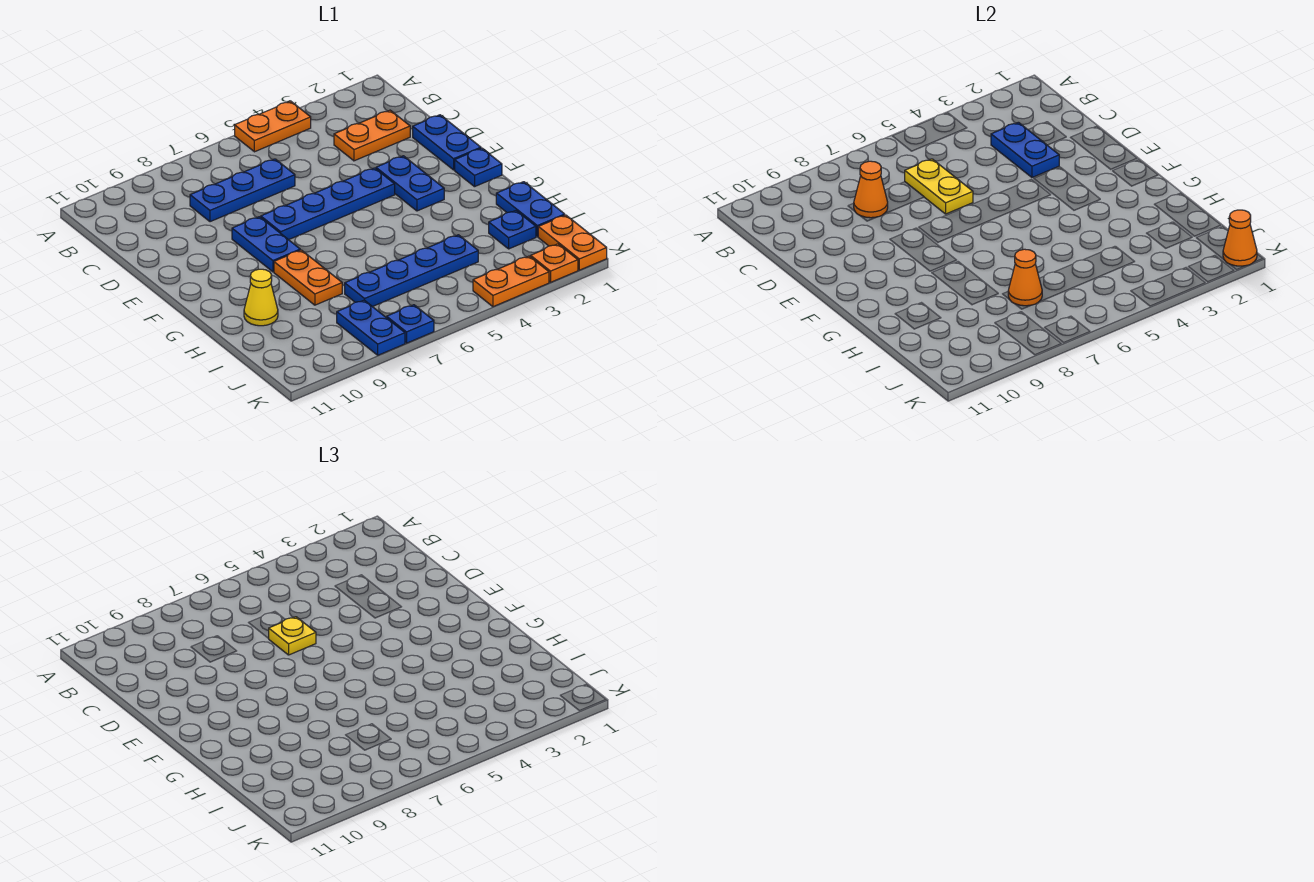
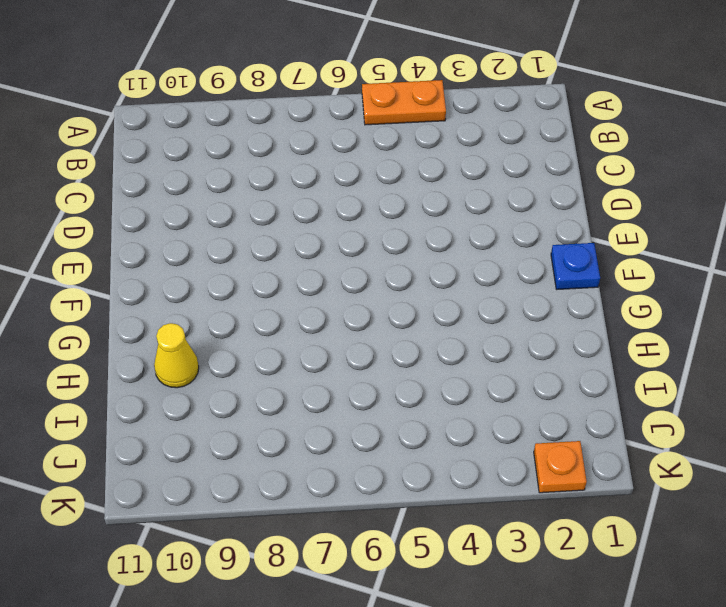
none -> orange 1x2 plate [334,110,410,161]
none -> blue 1x3 plate [190,159,295,222]
none -> blue 1x2 plate [413,115,481,170]

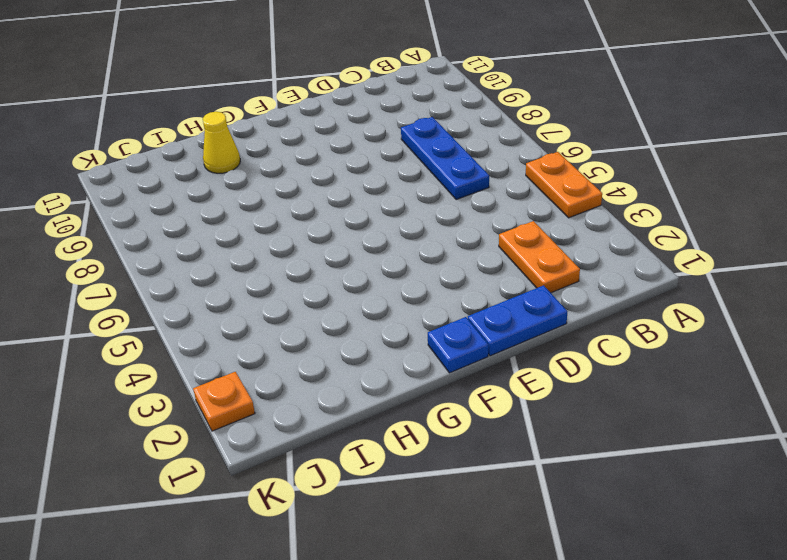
none -> blue 1x2 plate [376,156,444,211]
none -> blue 1x4 plate [261,168,395,240]
none -> blue 1x2 plate [232,217,300,272]

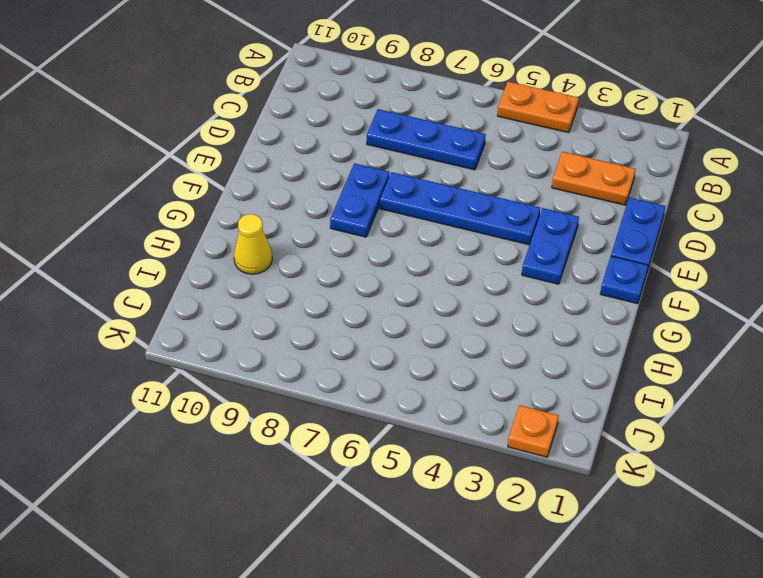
none -> orange 1x2 plate [274,250,342,305]
none -> blue 1x2 plate [496,182,565,237]
none -> blue 1x1 plate [489,211,536,249]

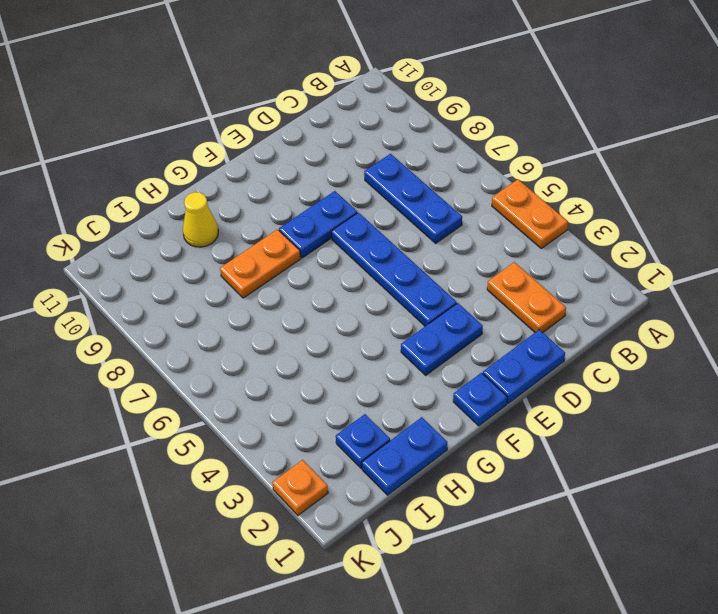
none -> blue 1x4 plate [345,235,478,307]
none -> orange 1x2 plate [538,215,607,270]
none -> blue 1x2 plate [337,300,405,355]

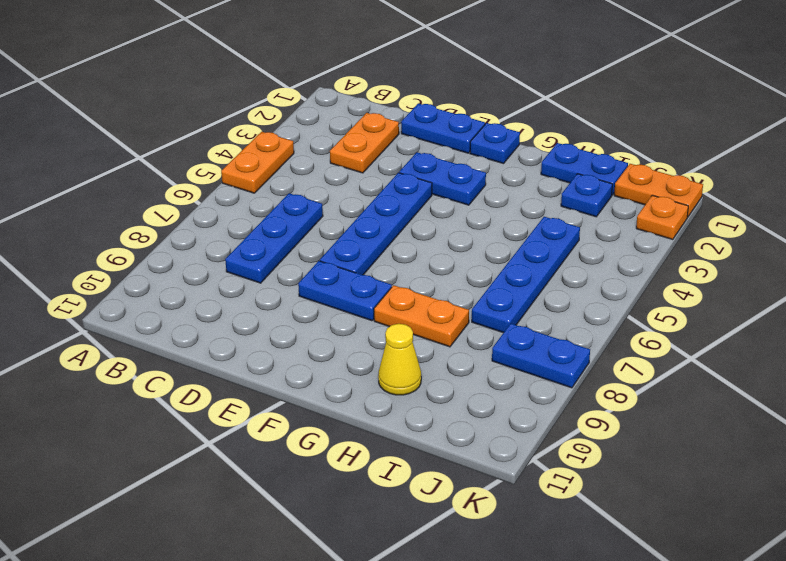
none -> orange 1x2 plate [473,256,549,307]
none -> blue 1x1 plate [387,305,434,343]
none -> blue 1x2 plate [991,122,1059,177]

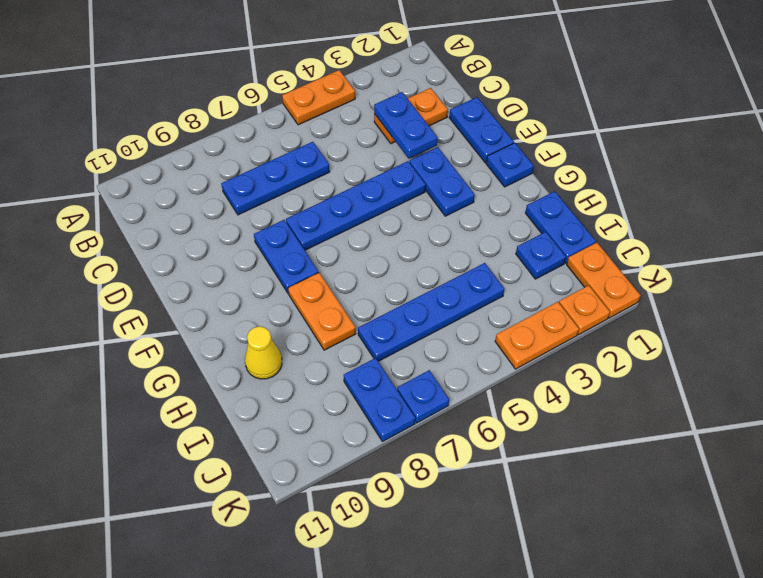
none -> yellow 1x2 plate [905,159,973,214]
none -> orange 1x1 cone [854,161,888,218]
none -> orange 1x1 cone [1008,249,1042,306]

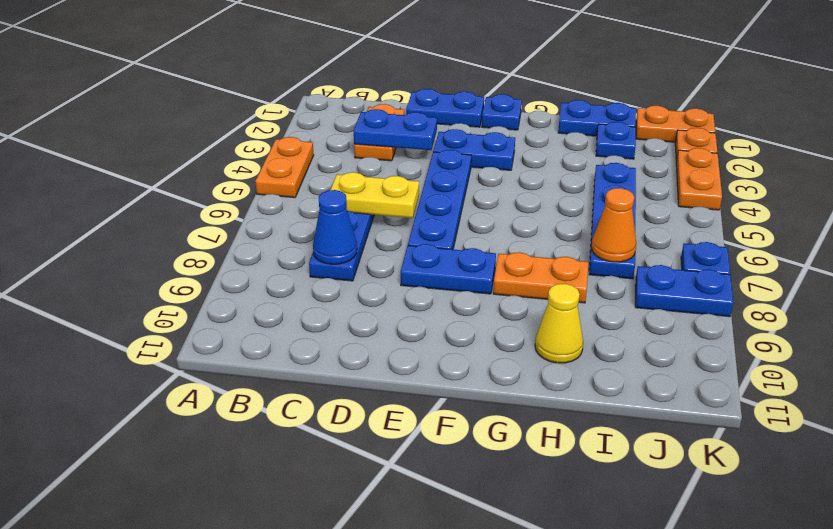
blue 1x1 cone [313,190,357,264] -> orange 1x1 cone [854,161,888,218]
none -> orange 1x1 cone [1223,210,1257,266]
none -> yellow 1x1 plate [268,617,316,655]

